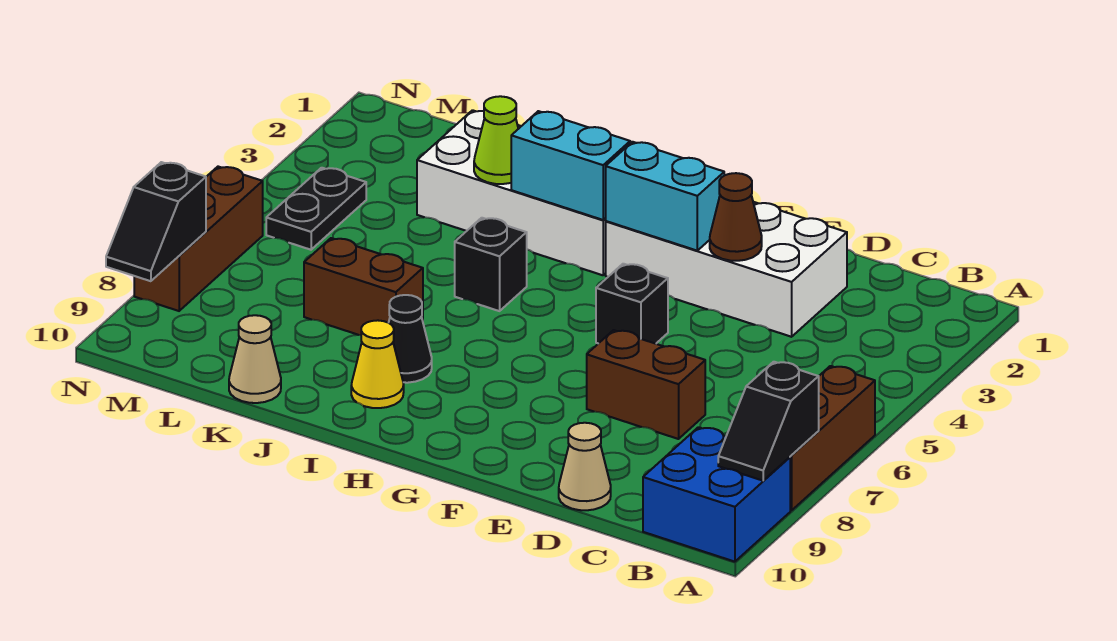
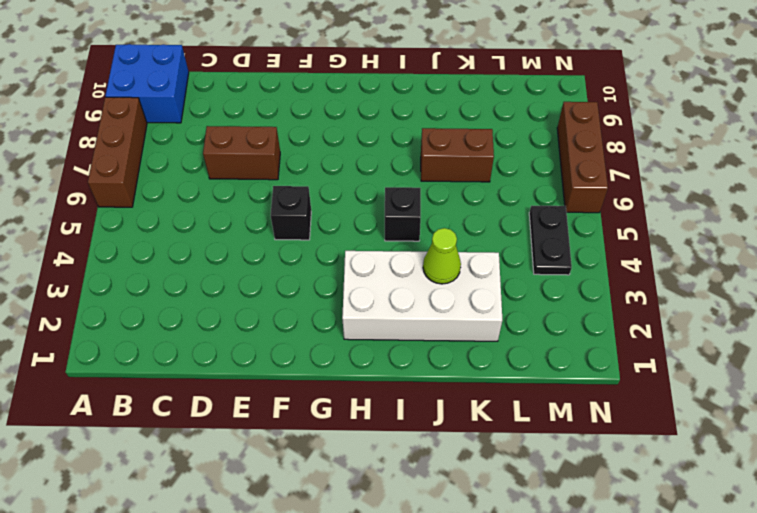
none -> white 2x4 brick [606,202,847,337]
none -> tan 1x1 cone [559,423,611,510]
none -> black 1x1 cone [389,295,432,383]

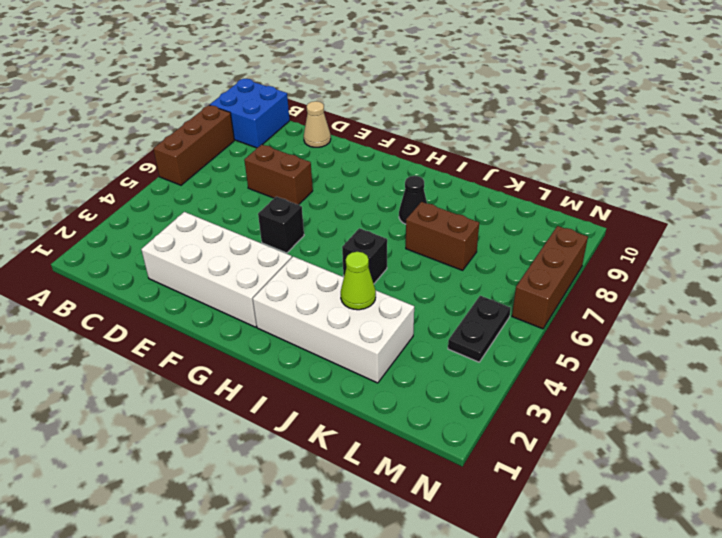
none -> yellow 1x1 cone [351,320,404,408]
none -> tan 1x1 cone [229,315,281,403]
none -> black 1x2 slope [718,362,819,481]

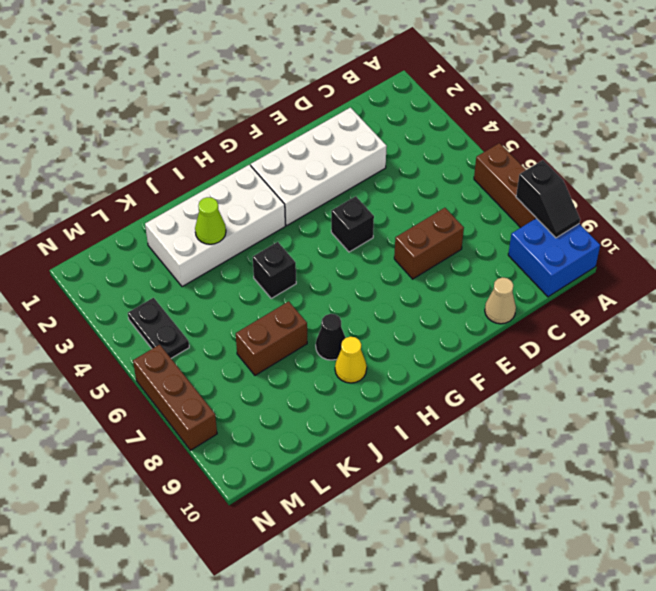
none -> tan 1x1 cone [229,315,281,403]
none -> brown 1x1 cone [710,173,762,261]
none -> cyan 1x2 brick [606,142,724,251]

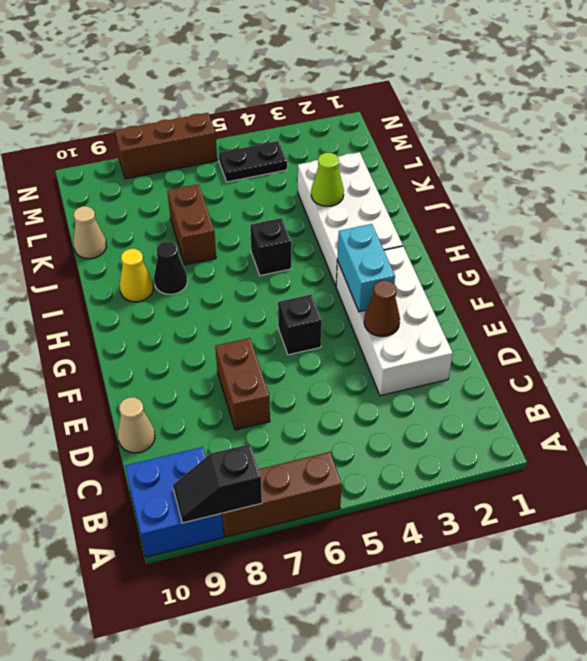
none -> cyan 1x2 brick [511,111,630,220]
none -> black 1x2 slope [106,162,206,281]

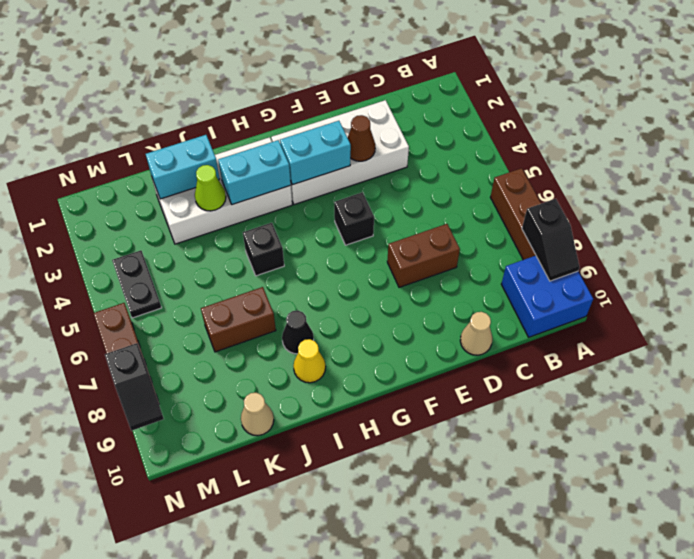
cyan 1x2 brick [146,135,220,199] -> none

